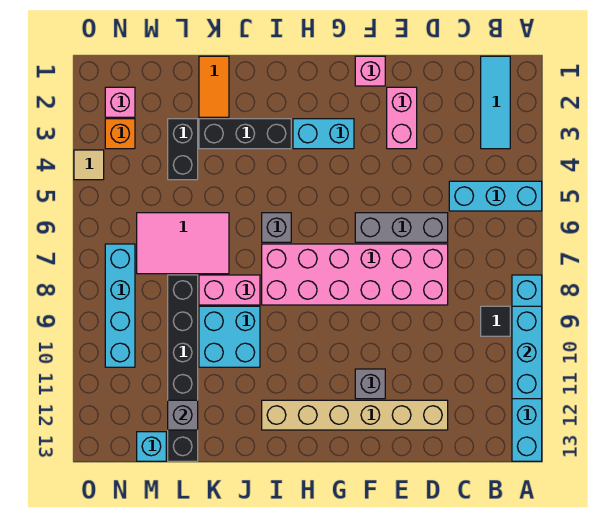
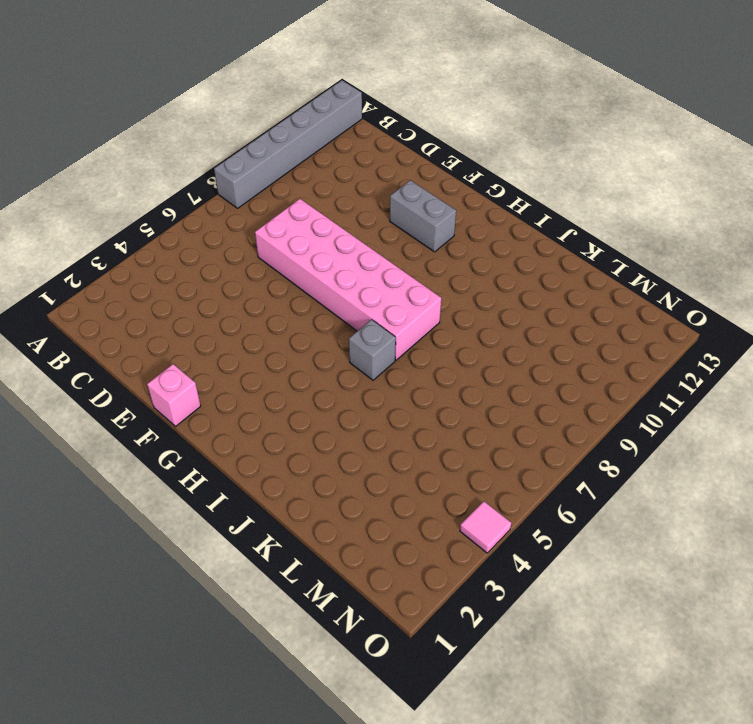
grey 1x6 brick [214,80,362,208] -> cyan 1x6 brick [512,275,542,461]
grey 1x2 brick [390,180,456,252] -> grey 1x1 brick [355,369,385,399]
pink 1x1 tile [460,501,511,553] -> tan 1x1 tile [74,150,104,180]
none -> cyan 1x3 brick [449,181,542,211]
none -> cyan 1x3 tile [481,56,510,149]
none -> black 1x1 tile [481,306,510,336]

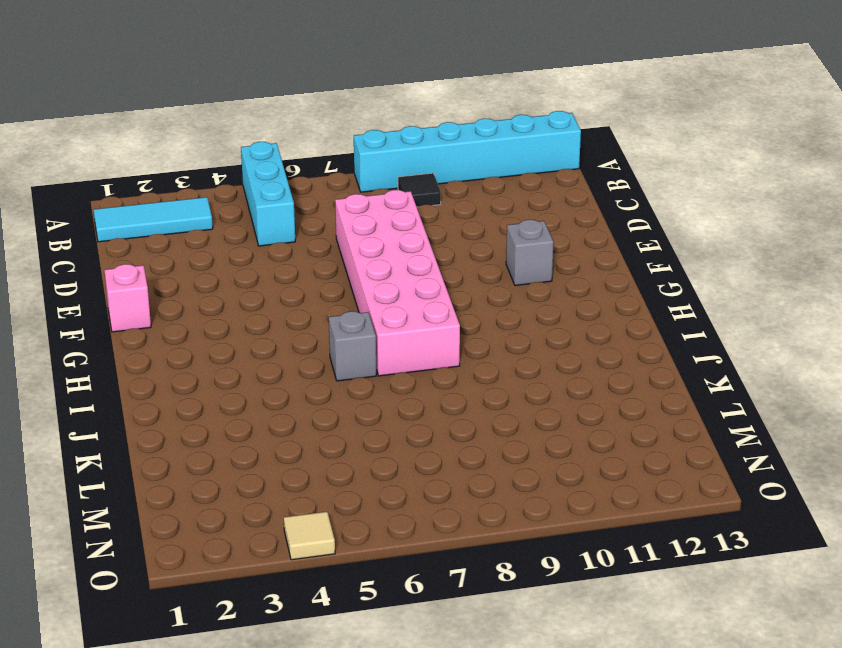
none -> grey 1x3 brick [355,213,448,242]
none -> tan 1x6 brick [262,400,448,430]
none -> pink 1x2 brick [387,87,417,149]

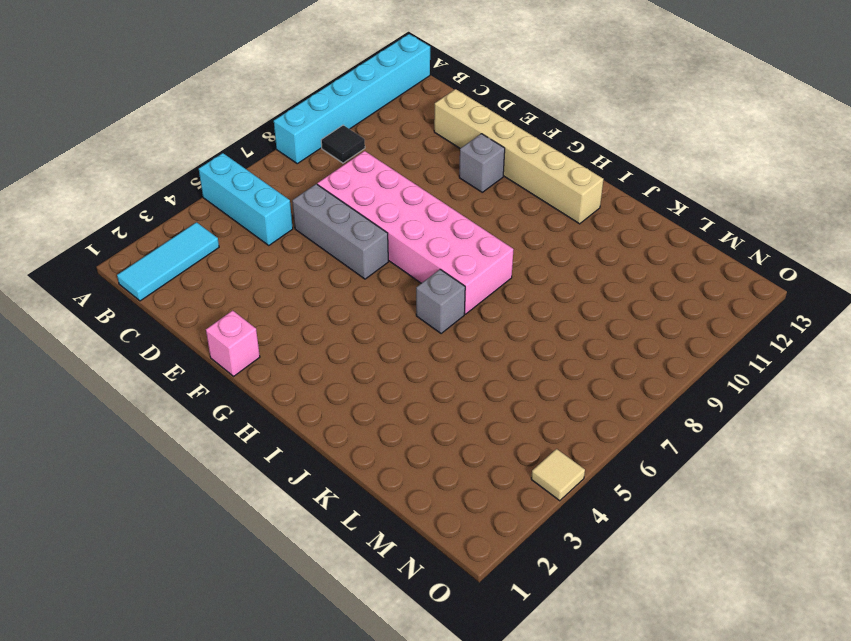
none -> pink 1x2 brick [387,87,417,149]
none -> cyan 1x2 brick [293,119,354,149]
none -> black 1x3 brick [199,119,291,149]

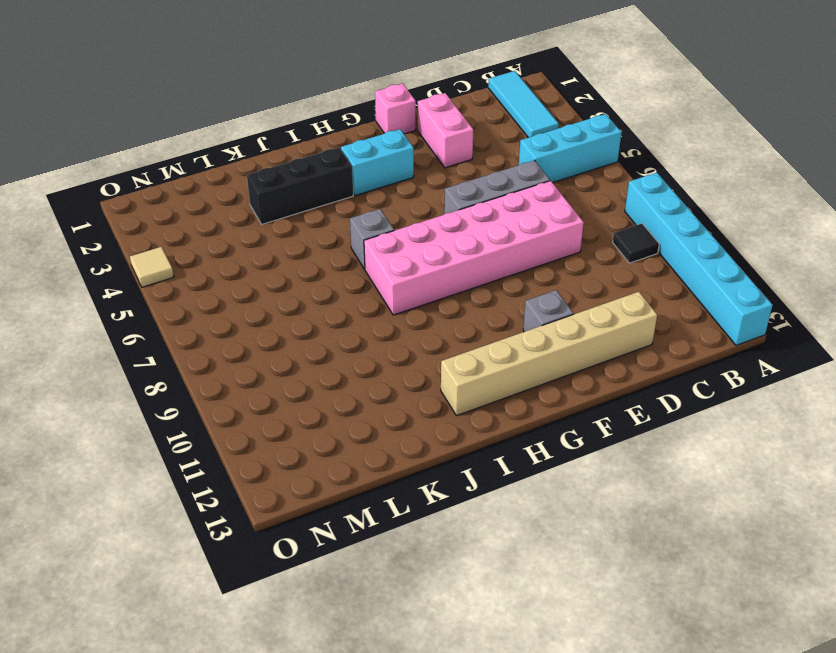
none -> pink 1x2 brick [199,275,260,305]
none -> cyan 2x2 brick [199,306,260,367]
none -> orange 1x2 tile [199,56,229,117]

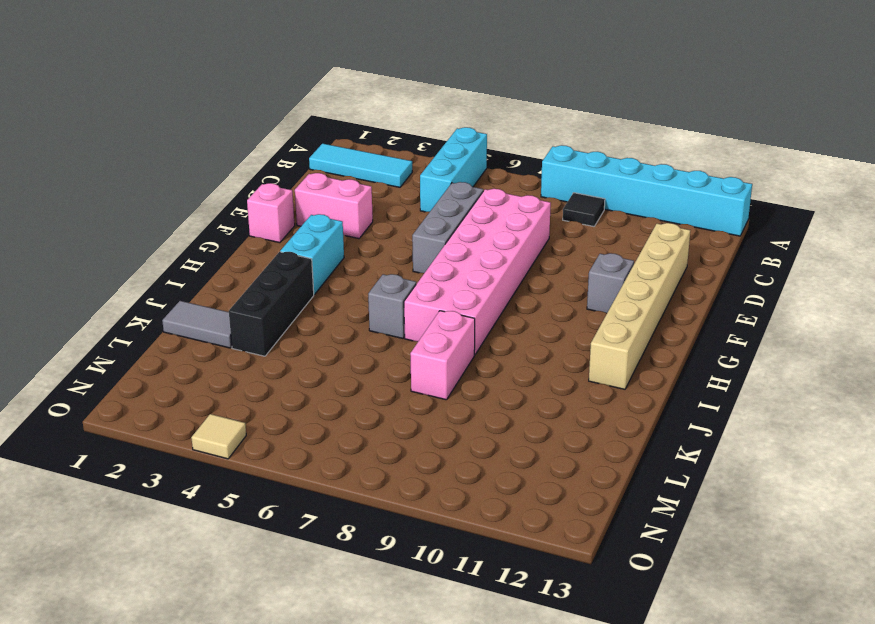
grey 1x2 tile [162,301,232,348] -> orange 1x2 tile [199,56,229,117]
none -> cyan 2x2 brick [199,306,260,367]
none -> pink 2x3 tile [137,213,229,274]
none -> black 1x2 brick [168,119,198,180]

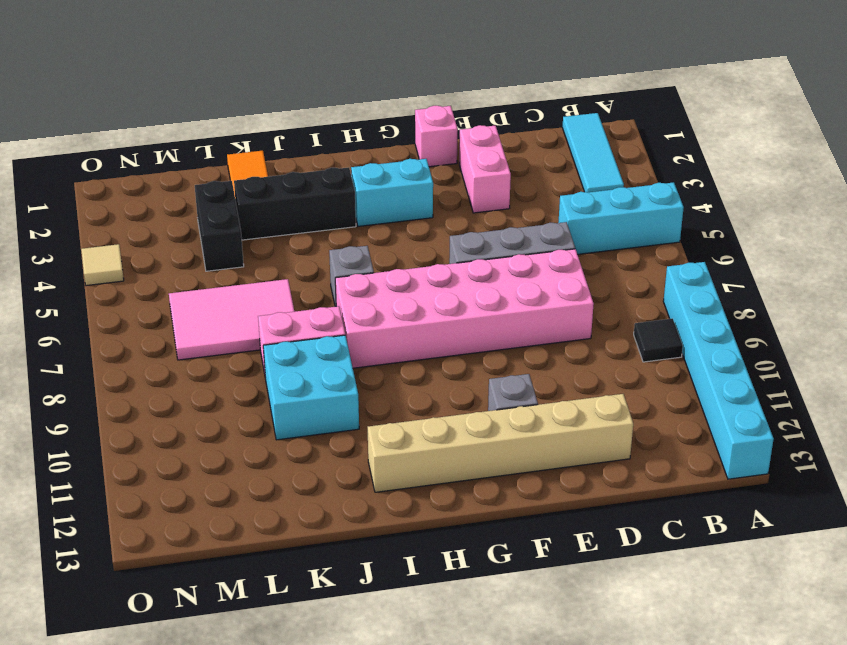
none -> black 1x6 brick [168,275,198,461]
none -> cyan 1x1 brick [137,432,166,461]
none -> pink 1x1 brick [105,87,135,117]

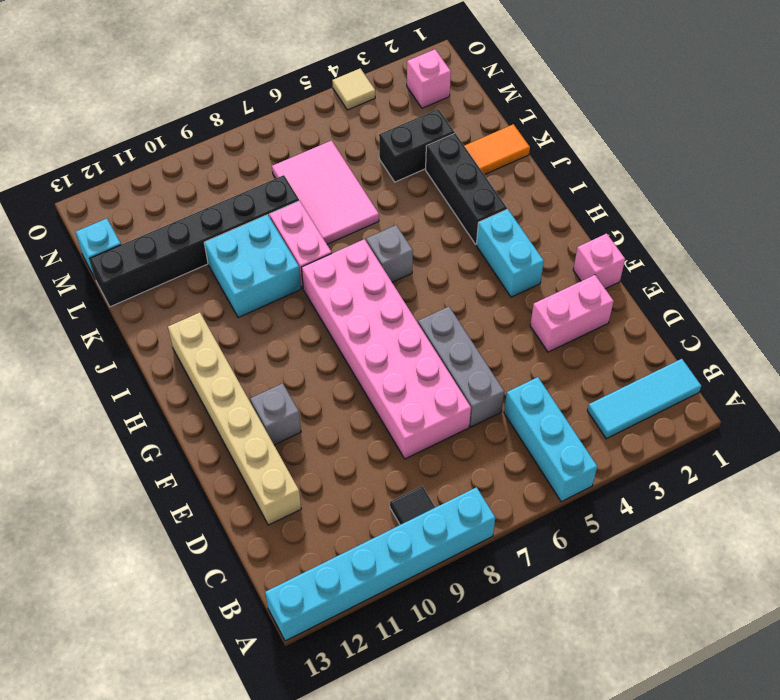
none -> orange 1x1 brick [105,119,135,149]
none -> cyan 1x4 brick [105,244,135,367]
none -> cyan 1x3 brick [512,306,542,399]

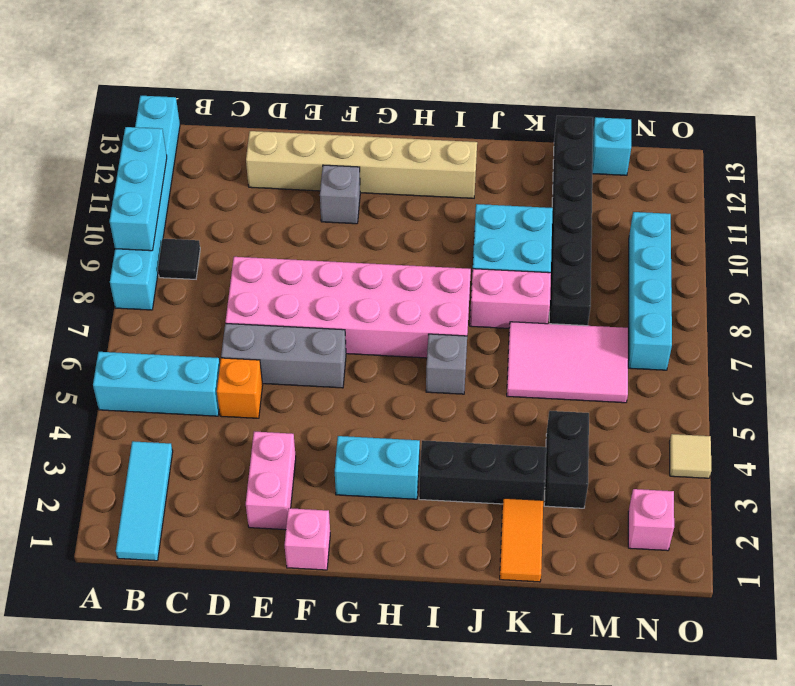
orange 1x1 brick [217,358,263,418] -> orange 1x1 brick moved to [105,119,135,149]
none -> grey 1x1 brick [168,400,198,430]

